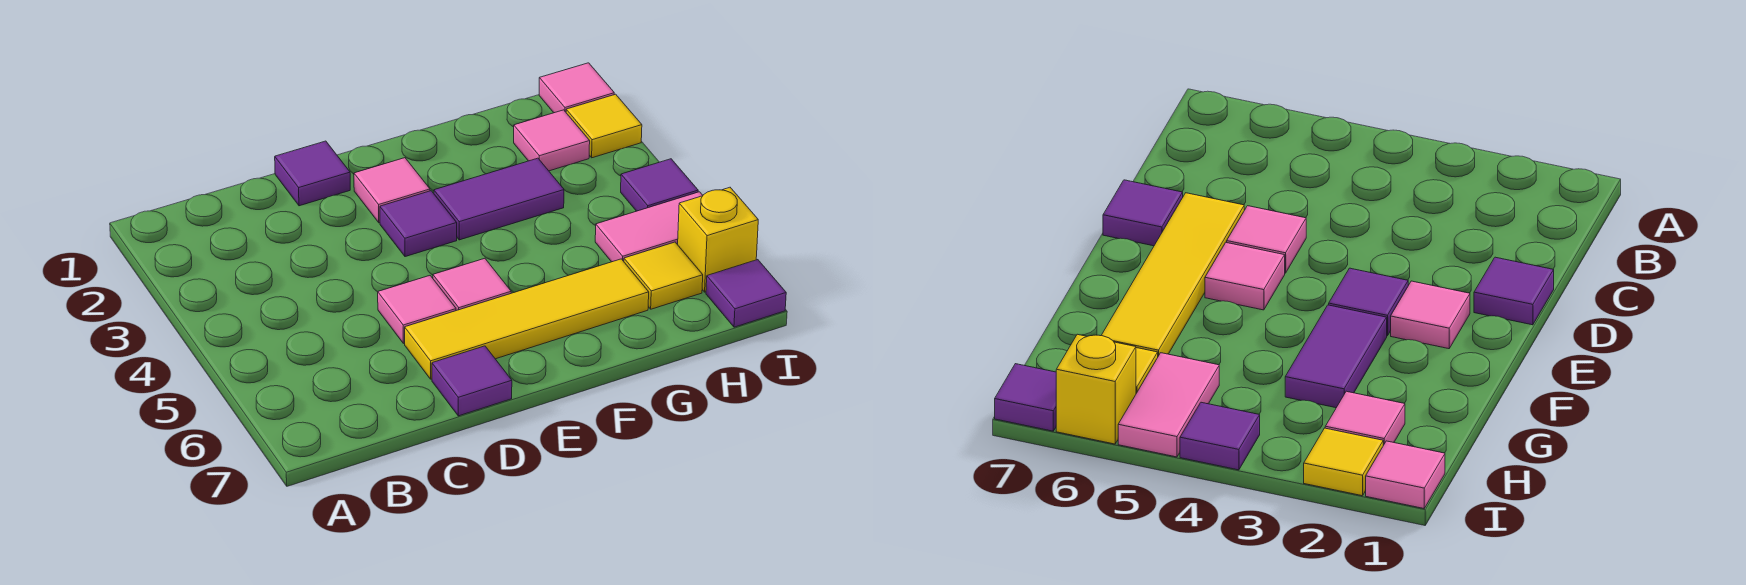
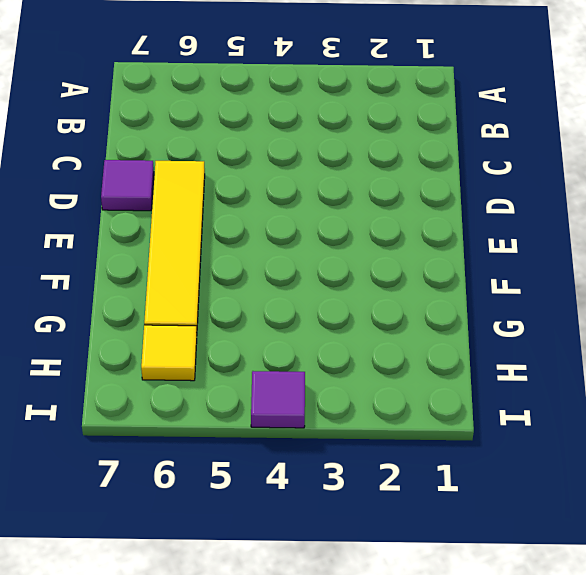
none -> purple 1x1 tile [275,141,350,206]
none -> pink 1x1 tile [378,276,456,343]
none -> pink 1x1 tile [354,158,430,223]

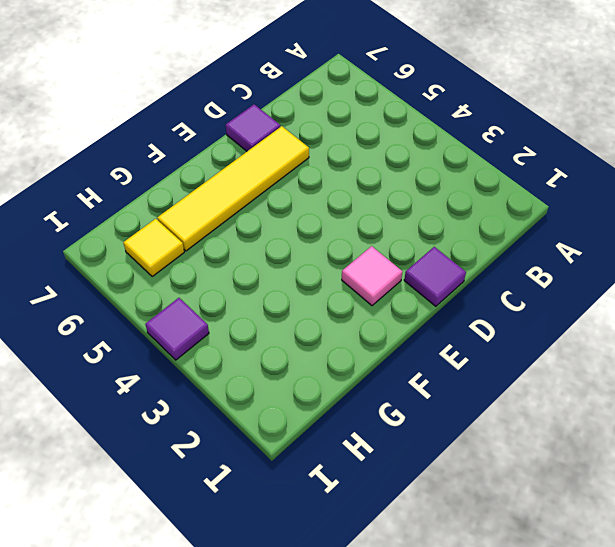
none -> pink 1x1 tile [378,276,456,343]
none -> purple 1x1 tile [380,191,457,257]
none -> pink 1x1 tile [433,258,511,311]

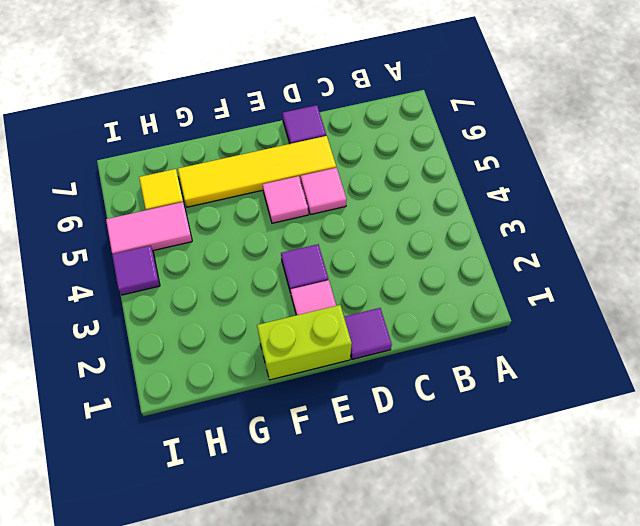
lime 1x2 brick [257,305,352,380] -> none
none -> purple 1x2 tile [434,158,564,240]
none -> pink 1x1 tile [514,110,590,171]
none -> pink 1x1 tile [539,63,614,113]

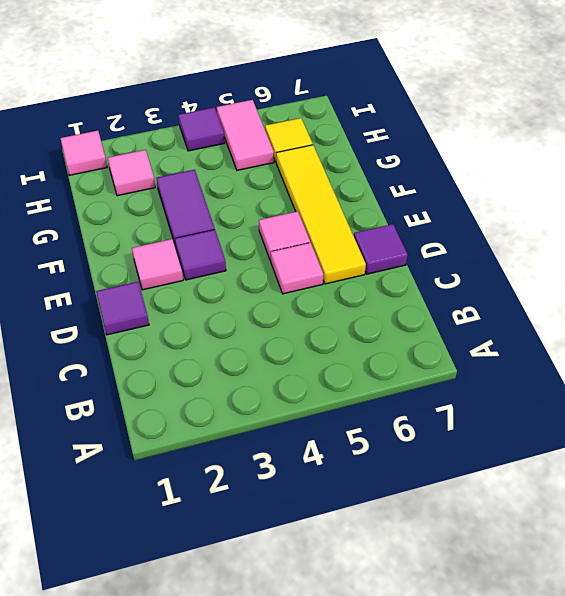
none -> yellow 1x1 tile [566,94,642,158]
none -> yellow 1x1 brick [678,187,758,292]
none -> purple 1x1 tile [706,260,786,327]

